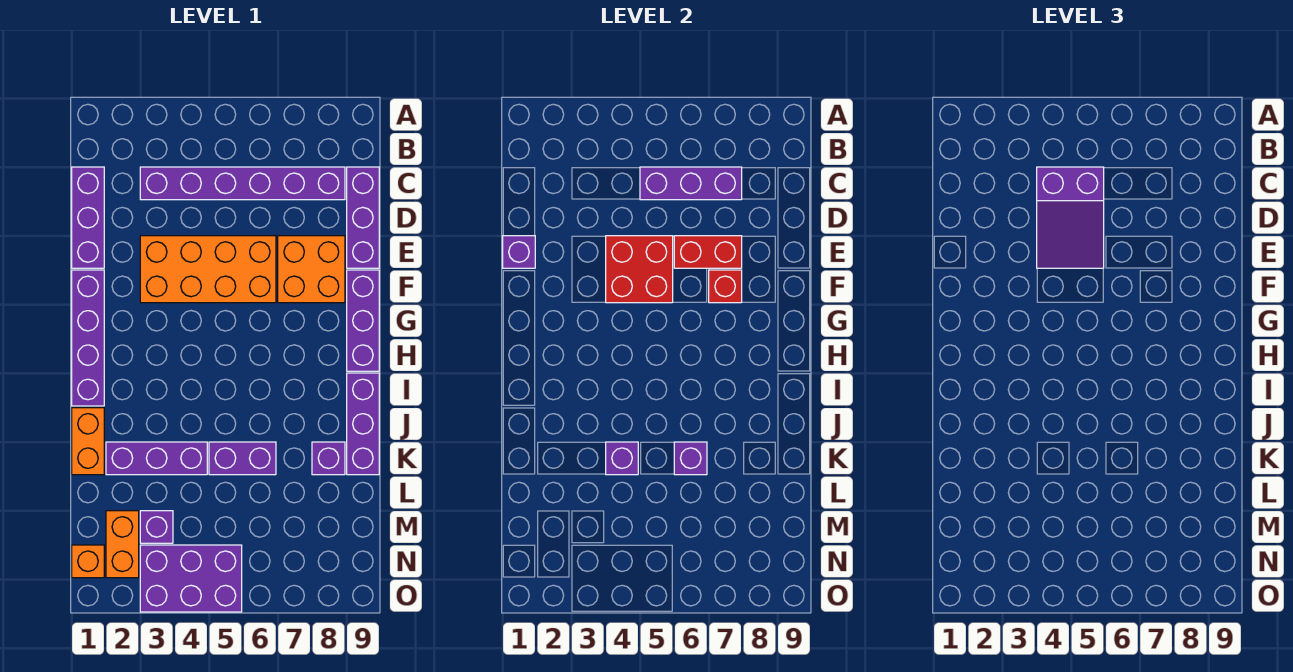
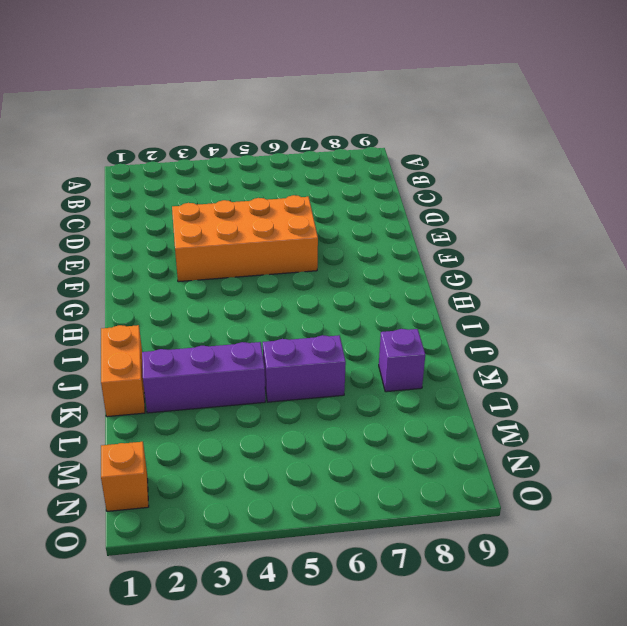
none -> purple 1x3 brick [72,167,104,268]
none -> purple 1x6 brick [140,167,345,200]
none -> purple 1x3 brick [347,167,379,268]

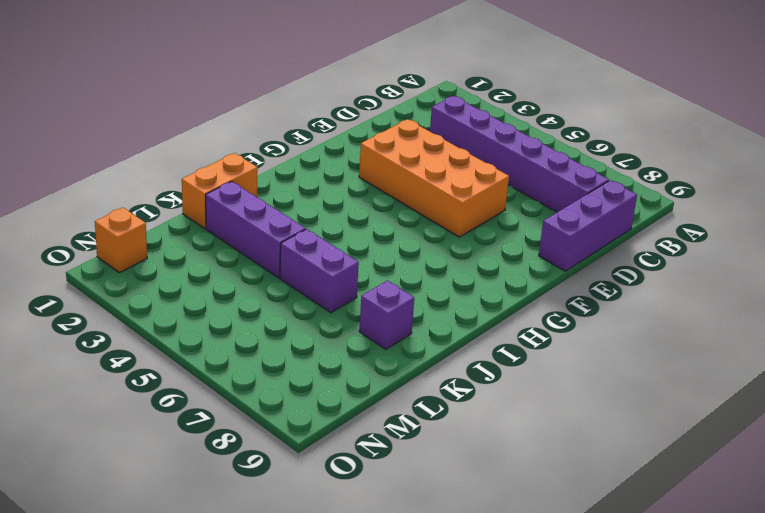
none -> purple 1x3 brick [72,167,104,268]
none -> orange 2x2 brick [278,236,345,303]
none -> purple 1x4 brick [72,270,104,406]

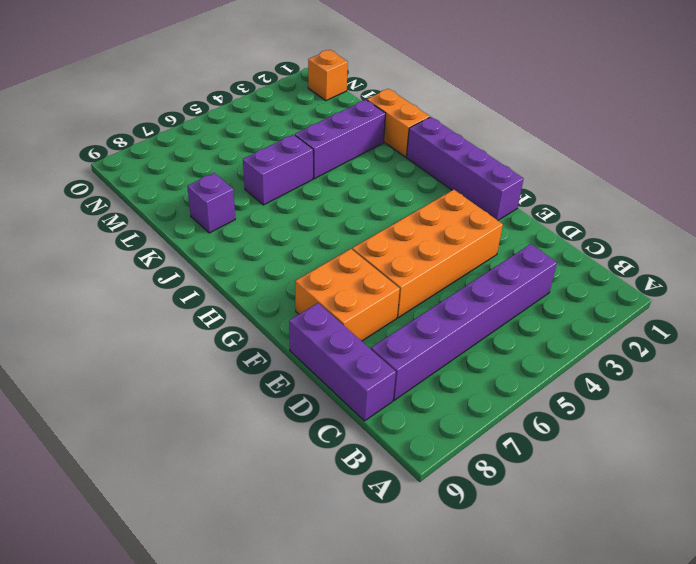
none -> purple 1x3 brick [72,167,104,268]
none -> purple 1x3 brick [347,270,379,371]
none -> purple 1x3 brick [347,373,379,475]

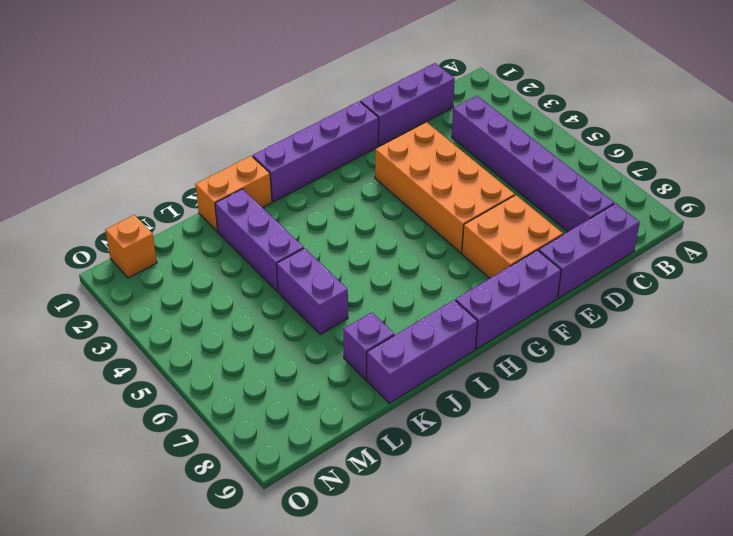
none -> orange 1x2 brick [106,511,139,578]
none -> purple 1x1 brick [140,511,173,543]
none -> purple 2x3 brick [140,545,242,612]

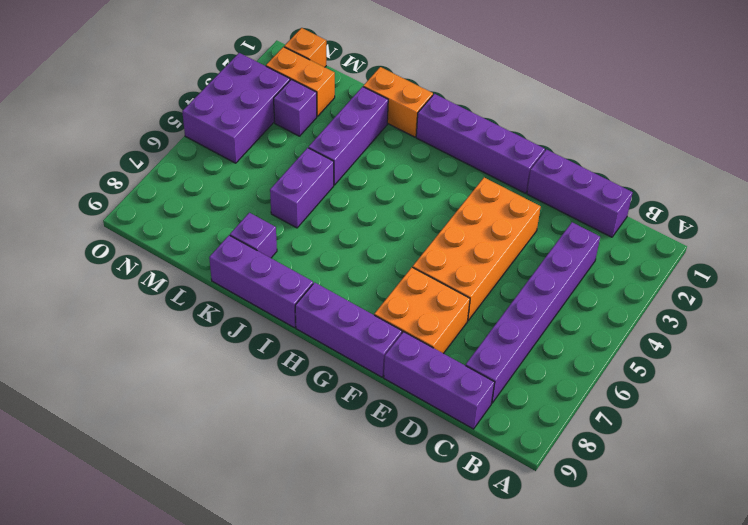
none -> purple 1x3 brick [640,167,742,200]
none -> purple 1x1 brick [503,236,535,268]
none -> red 2x2 brick [606,236,673,303]

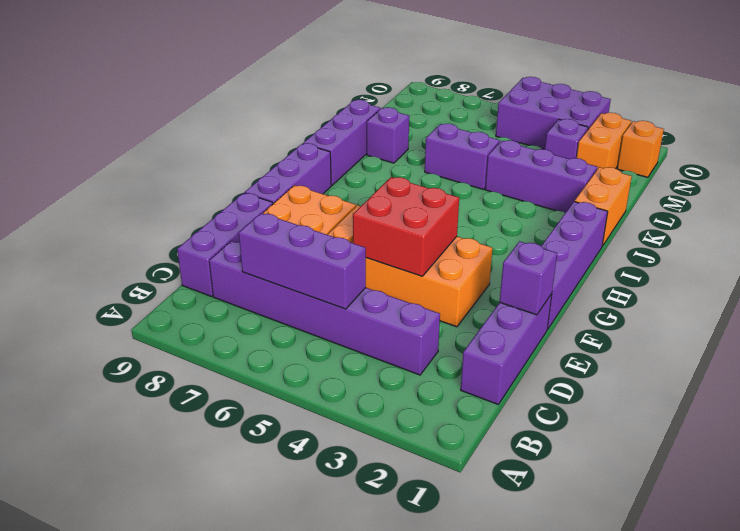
none -> red 1x2 brick [674,236,742,268]
none -> red 1x1 brick [709,270,742,303]
none -> purple 1x1 brick [606,442,638,475]

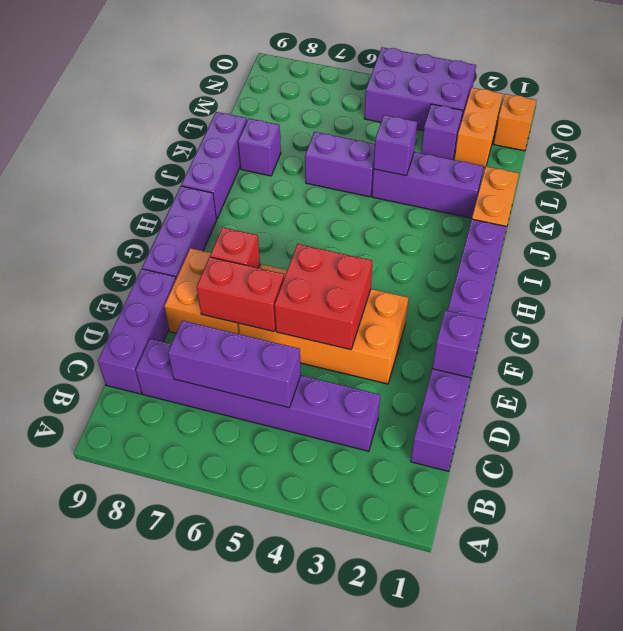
none -> purple 1x1 brick [674,442,707,475]
none -> purple 2x3 slope [1037,167,1104,268]

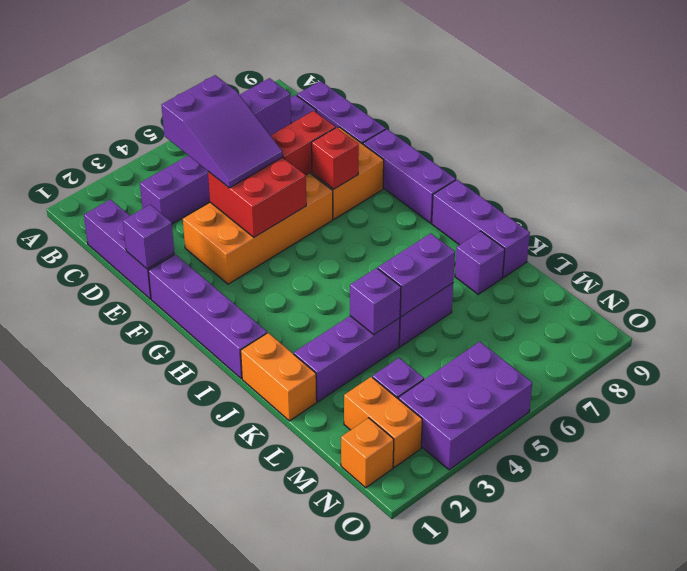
purple 1x2 brick [378,233,455,317] -> purple 1x1 brick [674,442,707,475]

